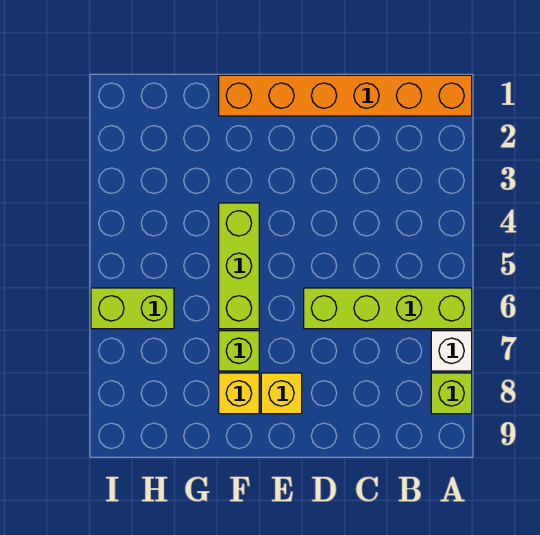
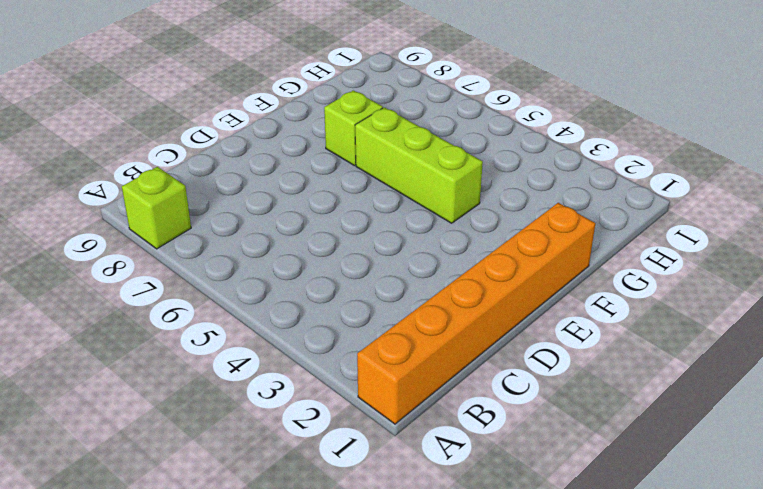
none -> lime 1x4 brick [304,288,472,329]
none -> white 1x1 brick [431,331,472,371]

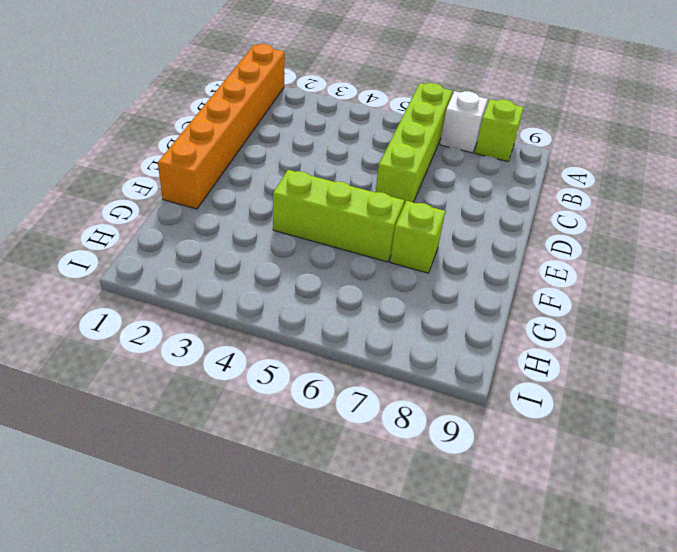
none -> yellow 1x1 brick [261,373,302,414]
none -> yellow 1x1 brick [219,373,259,414]

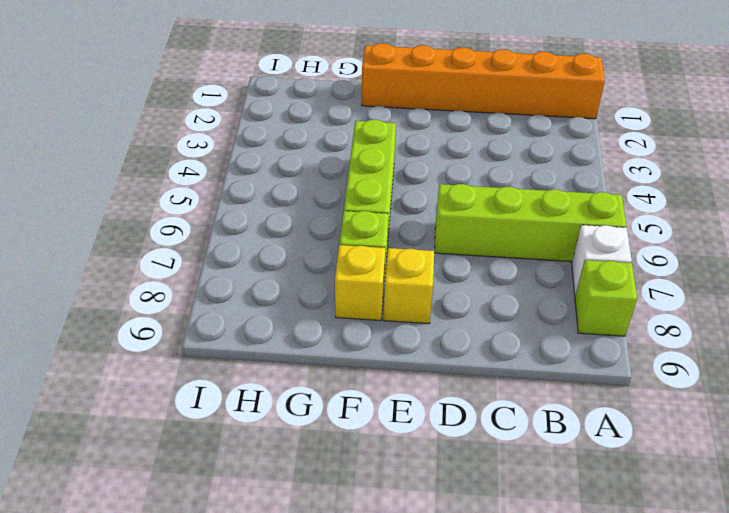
none -> lime 1x2 brick [91,288,174,329]

